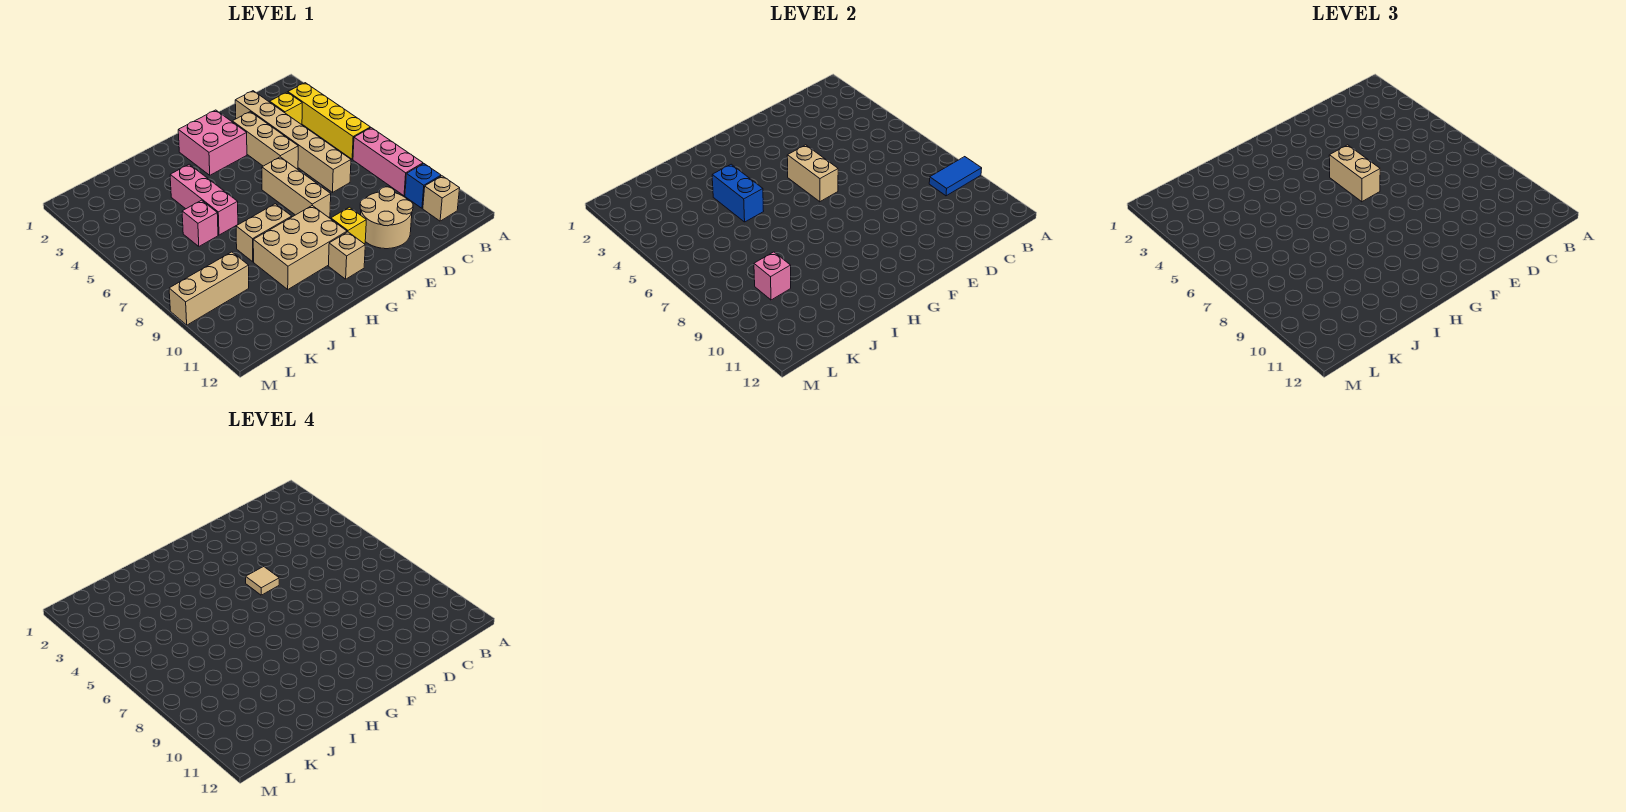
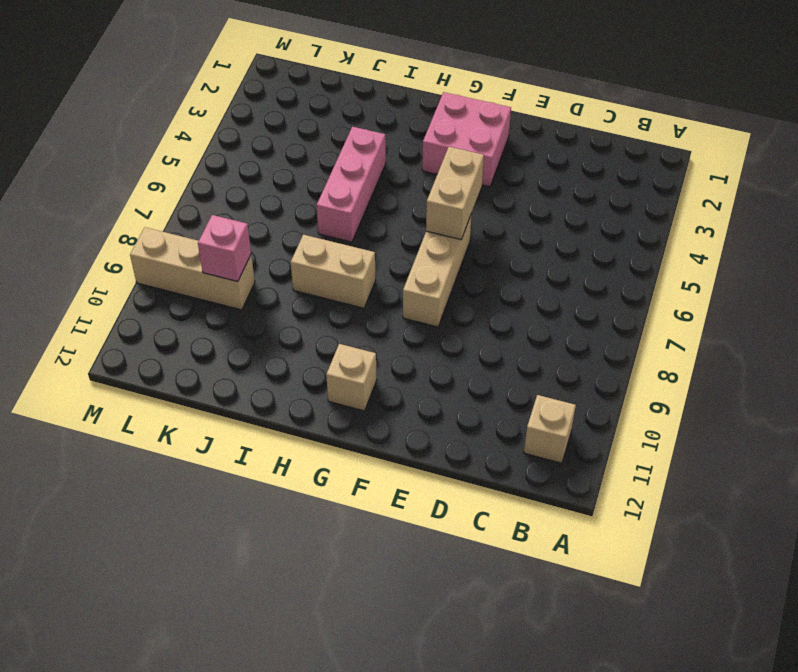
none -> yellow 1x4 brick [288,83,370,159]
none -> pink 1x3 brick [353,128,423,196]
none -> blue 1x1 brick [405,164,441,208]

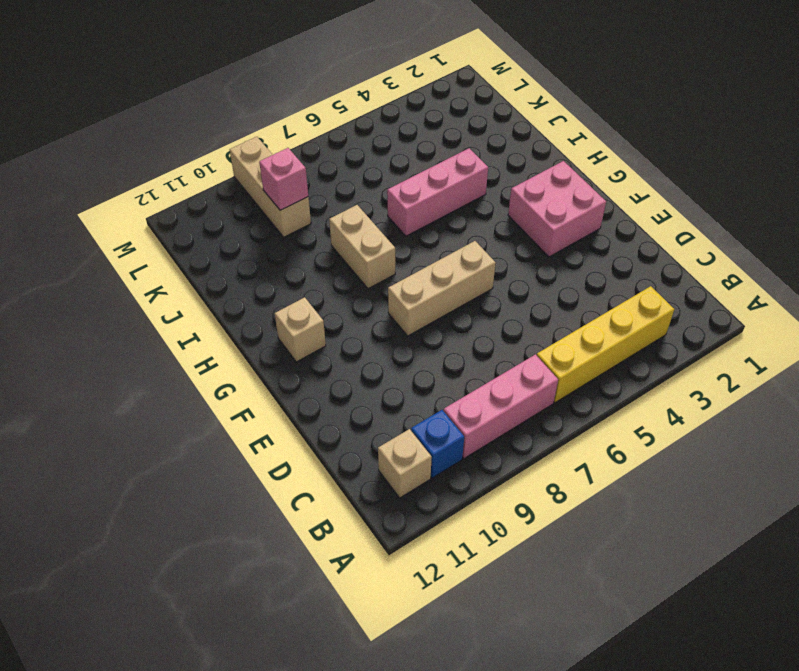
none -> yellow 1x1 brick [270,92,302,125]
none -> tan 1x6 brick [235,91,351,192]
none -> tan 2x2 round brick [360,187,413,249]

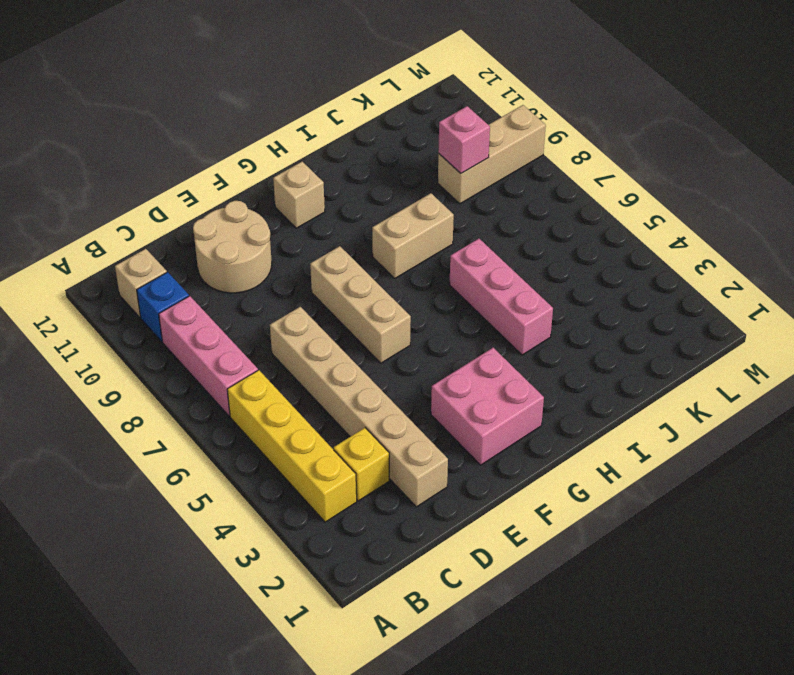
none -> tan 1x3 brick [232,112,298,169]
none -> yellow 1x1 brick [331,207,366,243]
none -> tan 2x3 brick [253,206,347,289]

